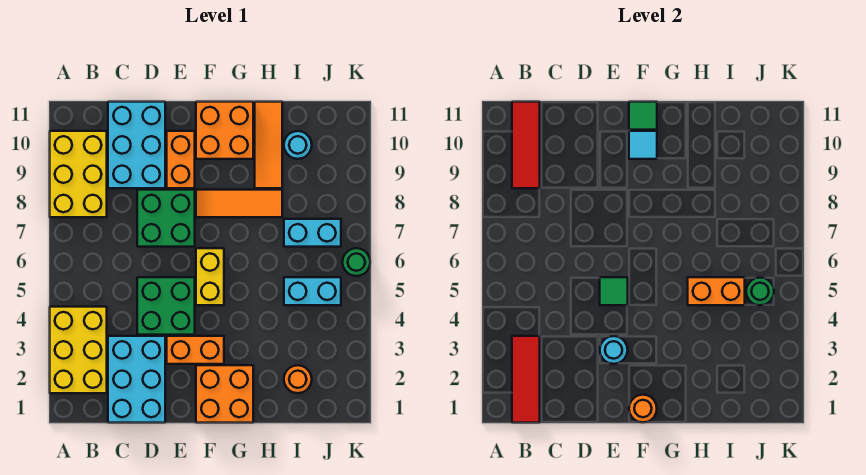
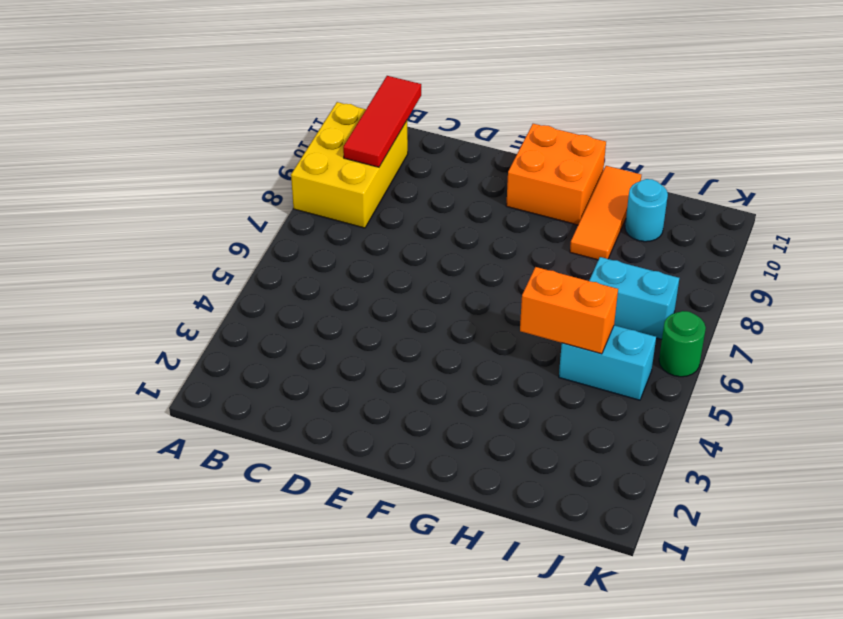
none -> yellow 2x3 brick [50,307,107,393]
none -> cyan 2x3 brick [108,336,165,423]
none -> cyan 2x3 brick [108,102,165,188]

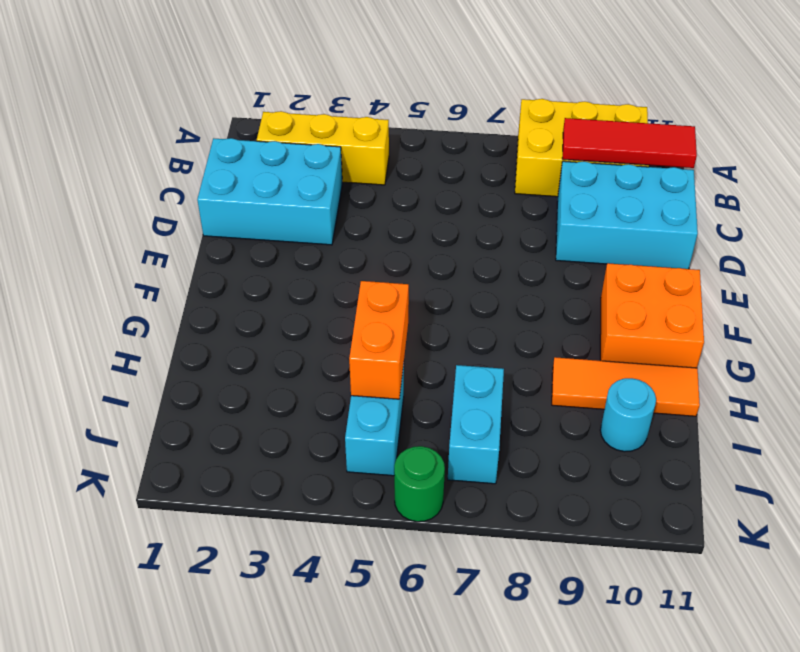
yellow 1x3 brick [257,111,389,185] -> yellow 2x3 brick [50,307,107,393]
none -> green 2x2 brick [137,277,195,335]
none -> green 2x2 brick [137,190,195,247]
none -> orange 1x2 brick [167,336,224,364]

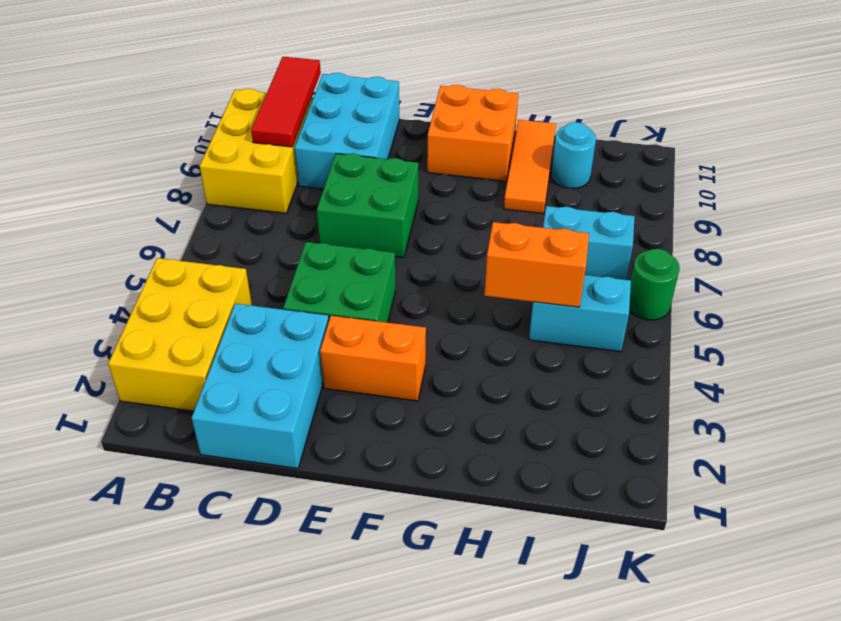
none -> orange 1x2 brick [167,131,195,188]
none -> orange 2x2 brick [196,365,253,423]
none -> yellow 1x2 brick [196,248,224,305]

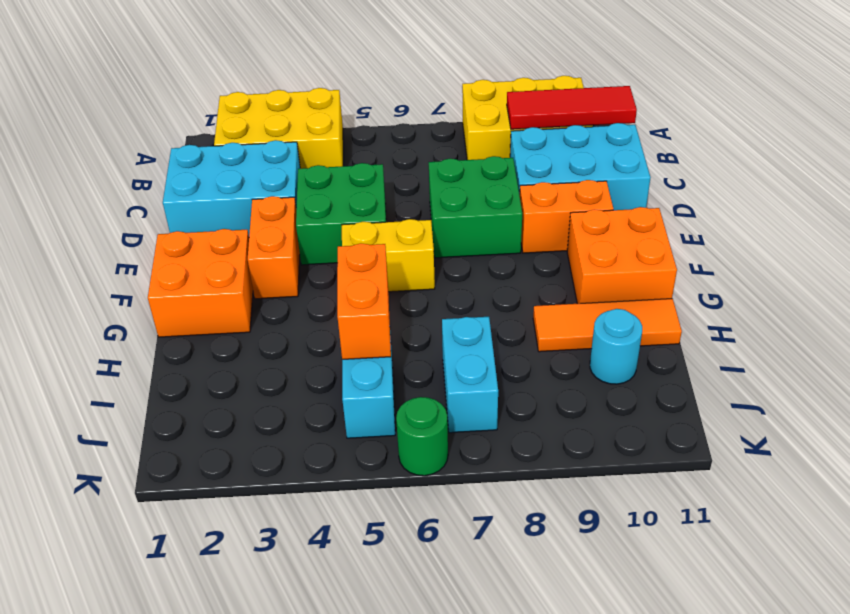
none -> orange 1x3 tile [196,190,282,217]
none -> orange 1x1 round brick [284,365,312,393]
none -> red 1x3 tile [512,336,540,423]

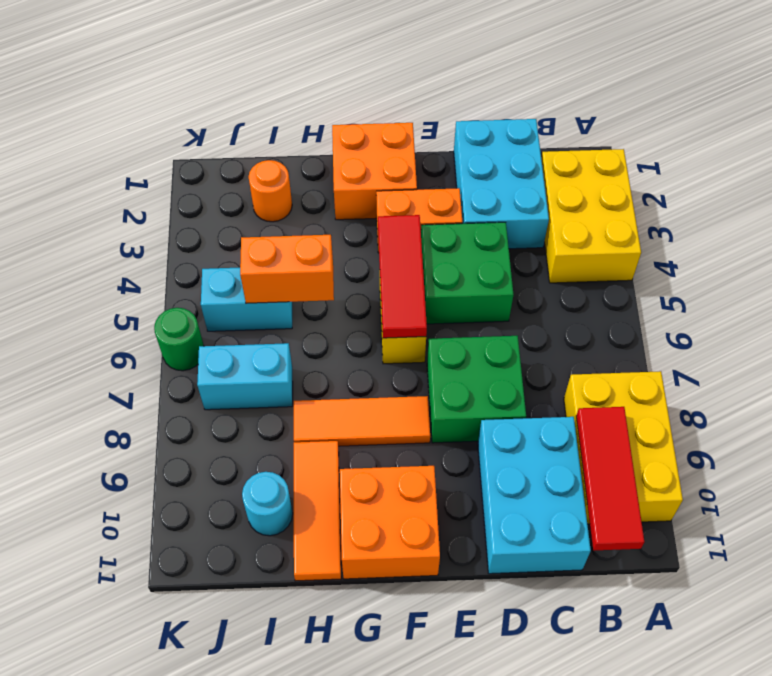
red 1x3 tile [378,215,427,338] -> red 1x3 tile moved to [512,336,540,423]
none -> orange 1x2 brick [167,131,195,188]
none -> cyan 1x1 round brick [600,336,628,364]
none -> green 1x1 tile [600,277,628,305]

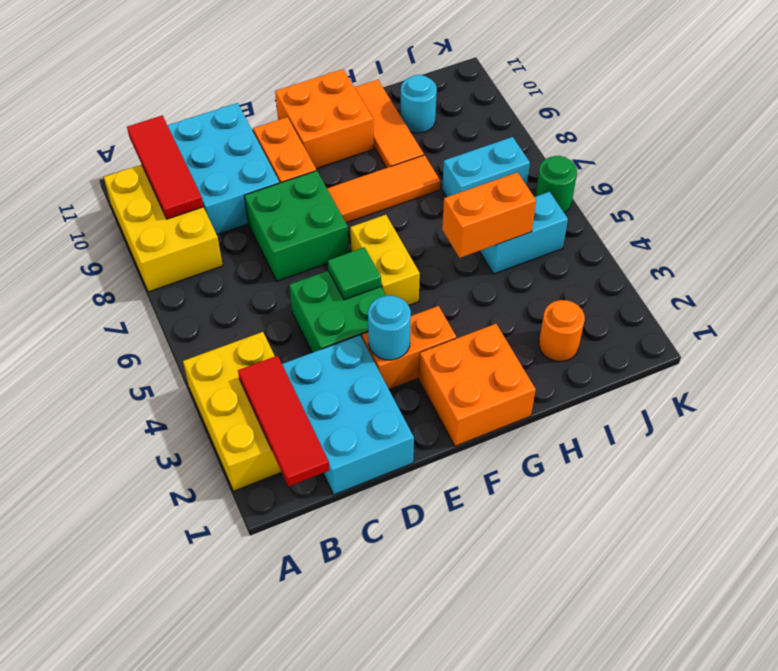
none -> orange 1x1 round brick [629,395,657,422]
none -> cyan 1x1 tile [629,131,657,159]
none -> green 1x1 tile [629,102,657,130]

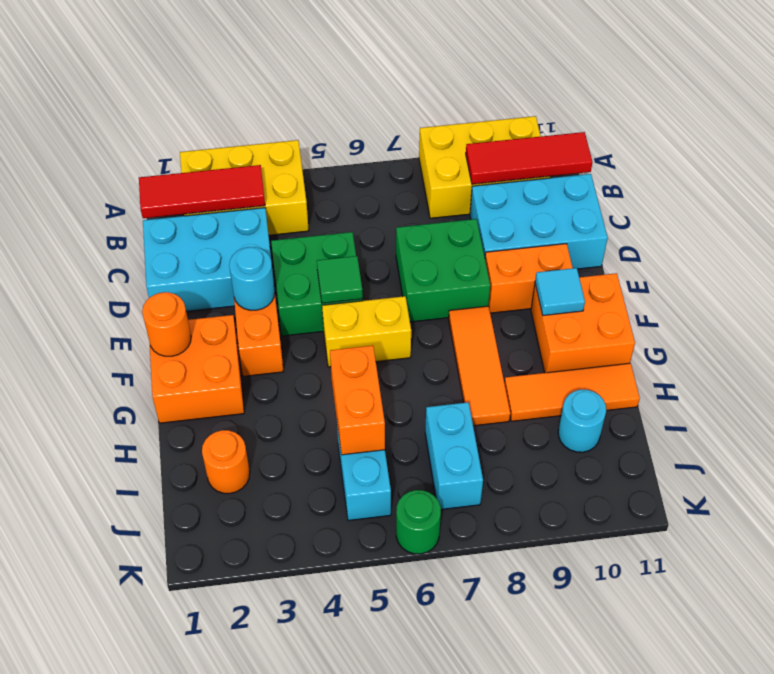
none -> green 1x1 tile [629,102,657,130]
none -> green 1x1 round brick [746,278,774,305]

